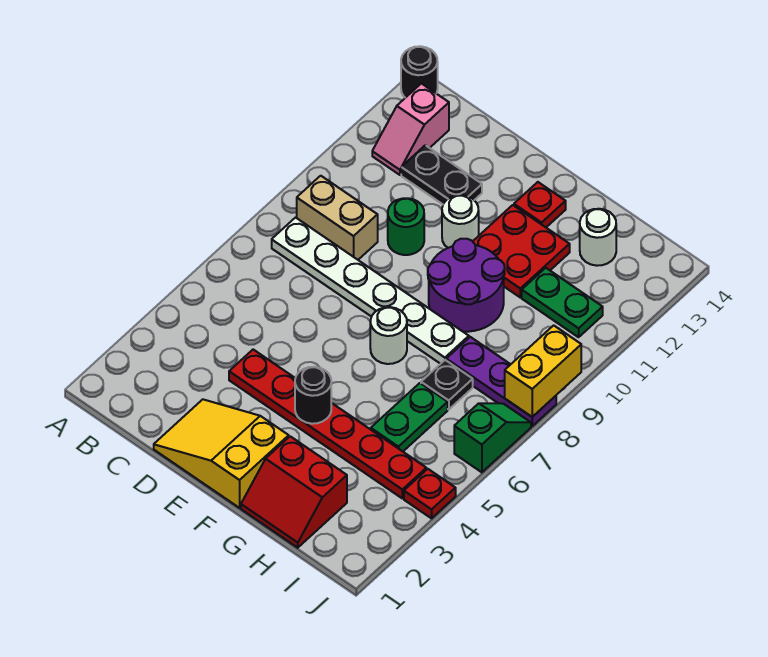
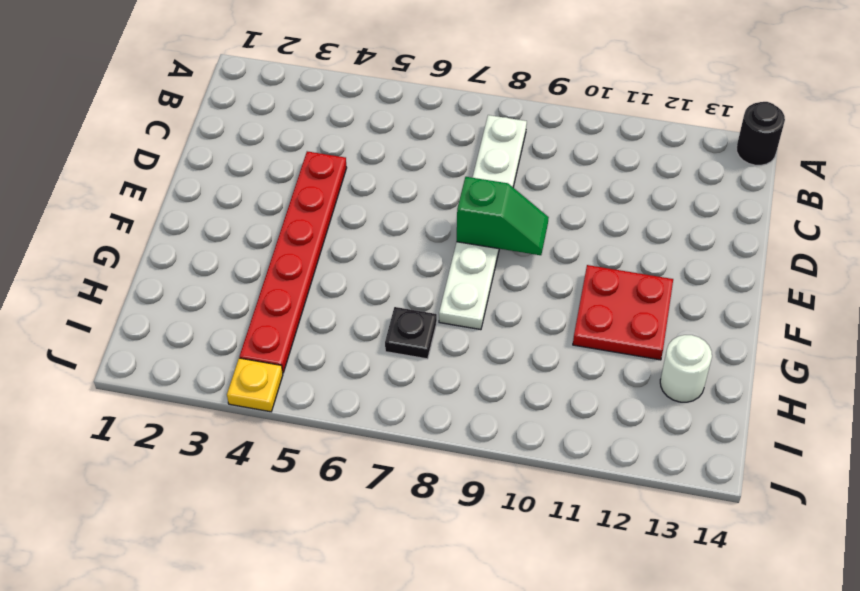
green 1x2 slope [457,177,549,255] -> green 1x2 slope moved to [454,403,531,472]
yellow 1x1 plate [227,358,283,412] -> red 1x1 plate [404,469,456,518]
none -> tan 1x2 brick [297,176,378,260]
none -> pink 1x2 slope [372,83,449,175]
none -> black 1x2 plate [401,145,482,204]

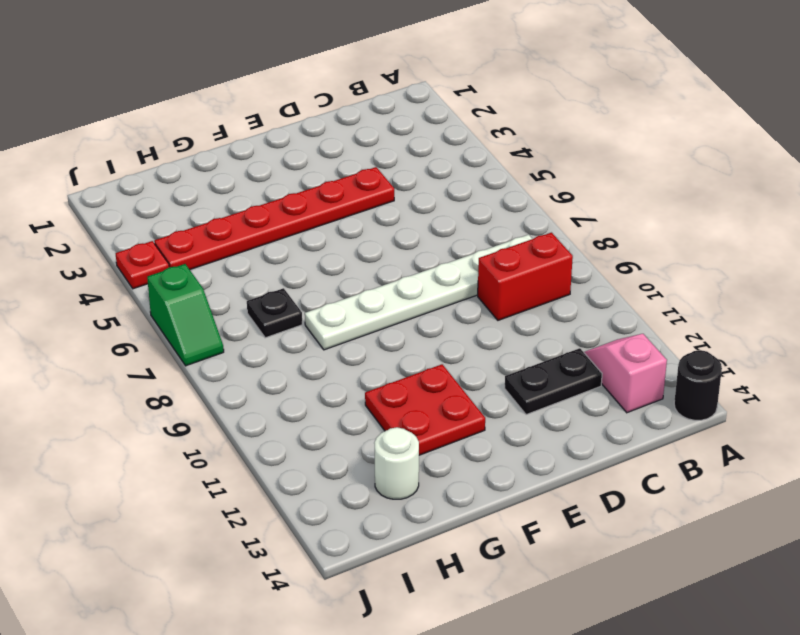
red 1x2 brick [478,233,573,320] -> tan 1x2 brick [297,176,378,260]
none -> yellow 2x3 slope [154,399,289,508]
none -> green 1x1 round brick [388,198,424,255]
none -> white 1x1 round brick [442,195,479,248]

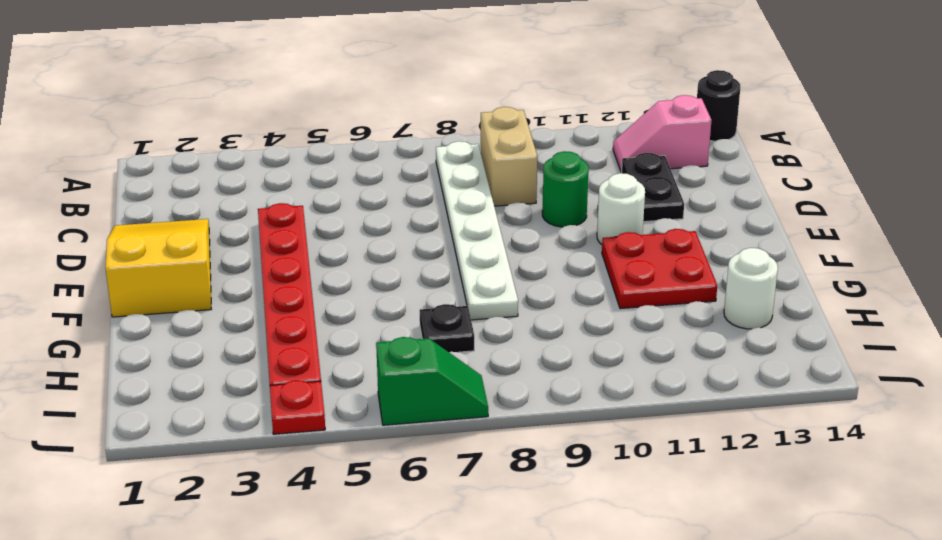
none -> white 1x1 round brick [370,307,407,364]
none -> purple 2x2 round brick [428,239,505,332]
none -> red 1x1 plate [514,182,566,227]

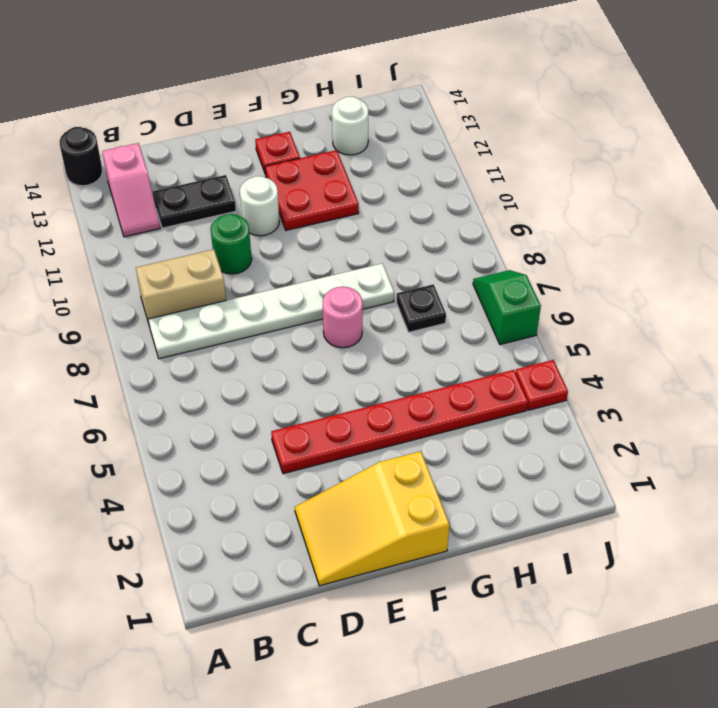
pink 1x1 round brick [323,287,363,348] -> white 1x1 round brick [370,307,407,364]
none -> purple 2x2 round brick [428,239,505,332]
none -> red 2x2 slope [241,436,347,548]
none -> green 1x2 plate [371,383,448,451]

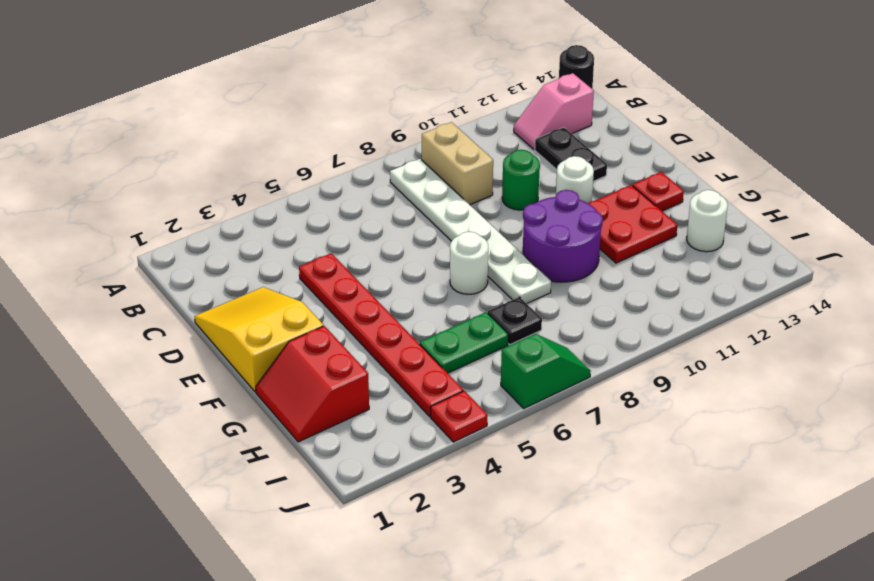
none -> purple 1x3 plate [446,337,556,426]
none -> green 1x2 plate [522,268,603,337]
none -> black 1x1 round brick [295,367,331,424]

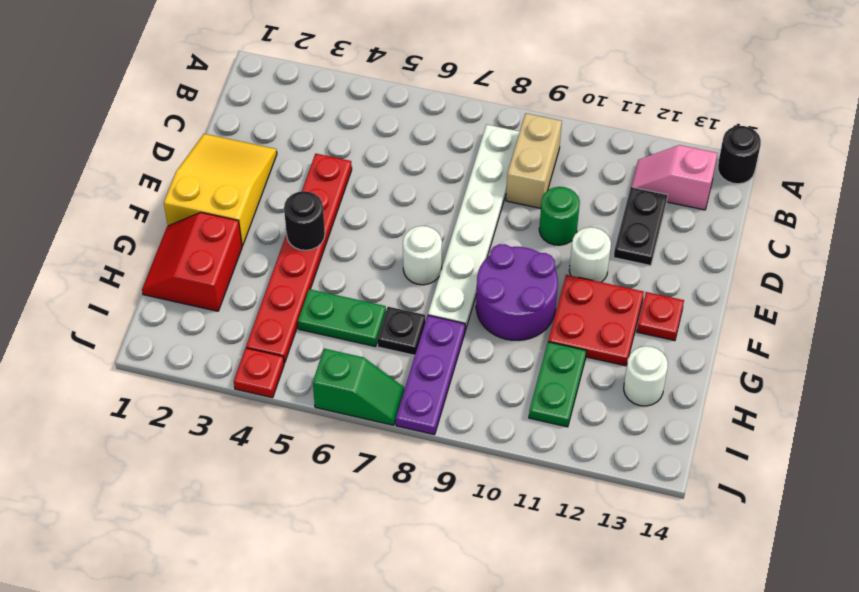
none -> yellow 1x2 brick [505,325,581,417]

